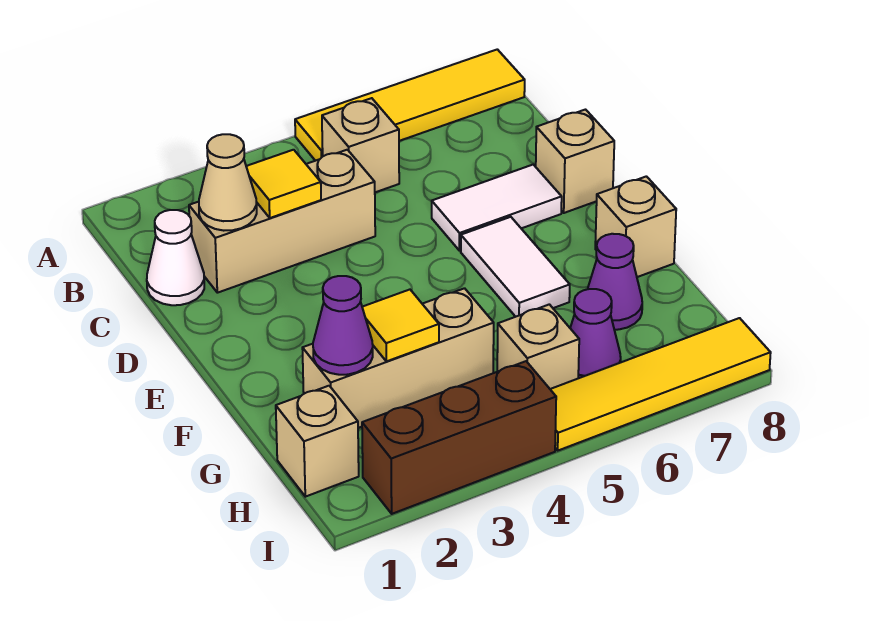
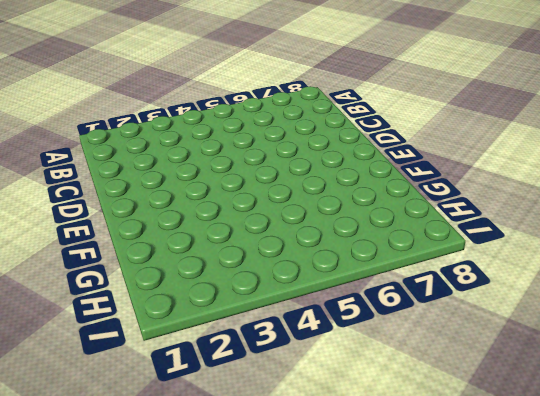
none -> yellow 1x4 tile [295,49,525,161]
none -> tan 1x1 brick [322,98,399,192]
none -> white 1x1 cone [147,210,204,305]

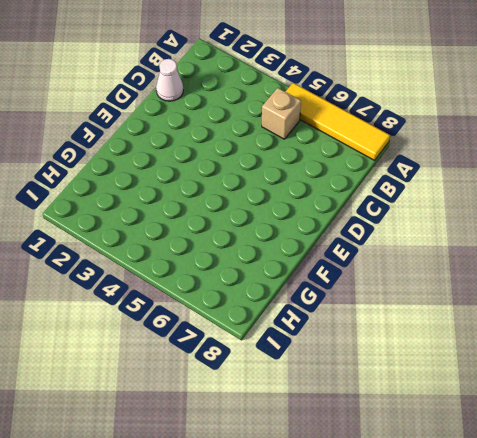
none -> tan 1x3 brick [189,150,375,293]
none -> white 1x2 tile [432,165,562,251]
none -> tan 1x1 brick [536,110,614,213]

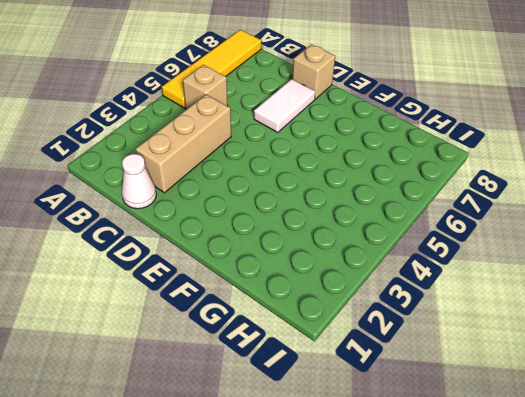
none -> white 1x2 tile [461,217,570,317]
none -> tan 1x1 brick [595,176,676,277]
none -> tan 1x3 brick [302,288,494,428]

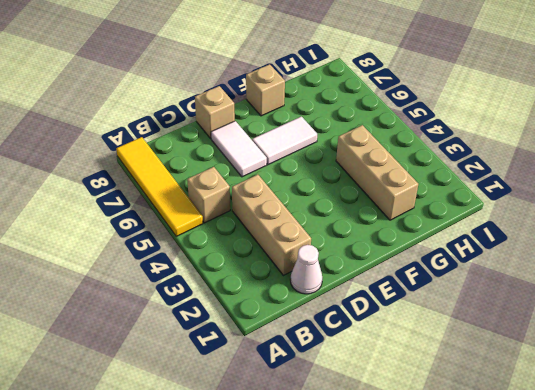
none -> purple 1x1 cone [588,234,642,330]
none -> tan 1x1 brick [276,386,359,497]
none -> tan 1x1 brick [497,304,579,389]

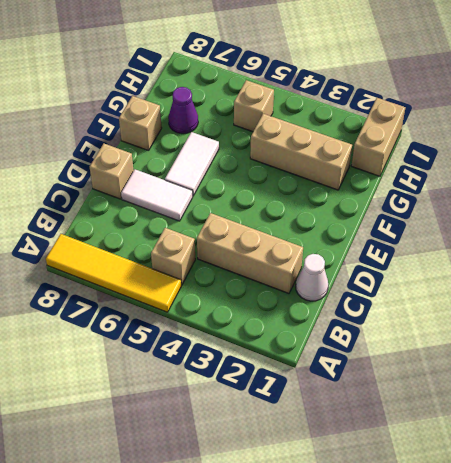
tan 1x2 brick [351,98,405,176] -> tan 1x1 brick [276,386,359,497]
none -> purple 1x1 cone [570,289,621,378]
none -> brown 1x3 brick [362,361,556,514]
none -> yellow 1x4 tile [550,318,771,450]

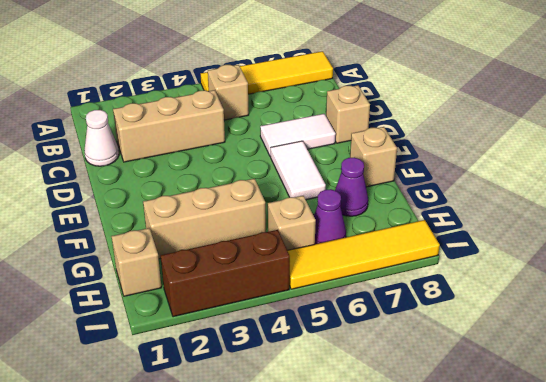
none -> tan 1x1 cone [199,134,257,231]
none -> yellow 1x1 tile [246,150,321,218]
none -> purple 1x1 cone [313,276,373,375]

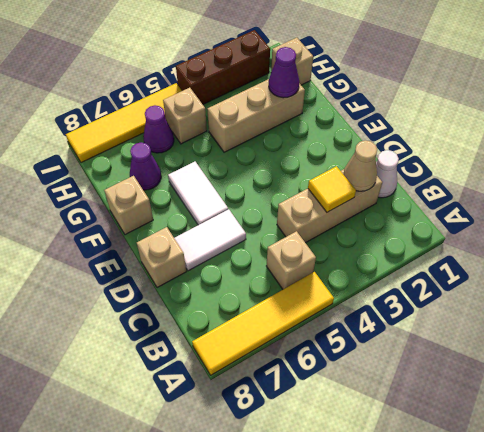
none -> yellow 1x1 tile [362,290,439,361]

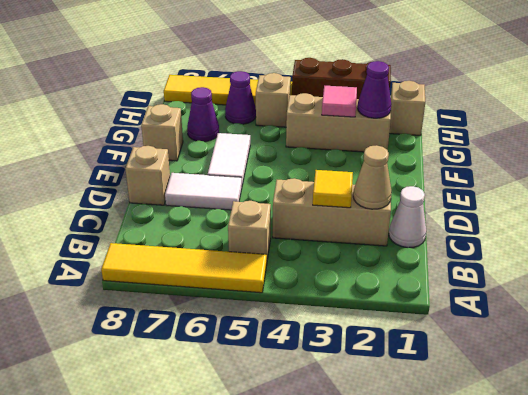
pink 1x1 tile [322,86,357,117] -> yellow 1x1 tile [362,290,439,361]

